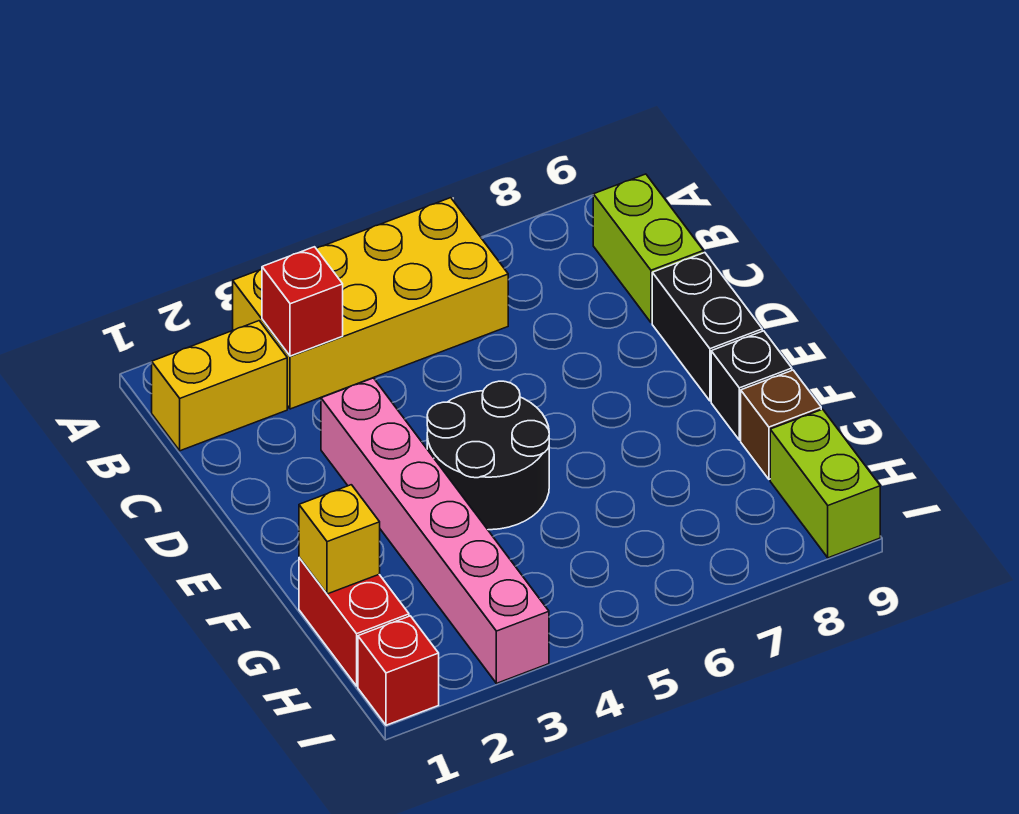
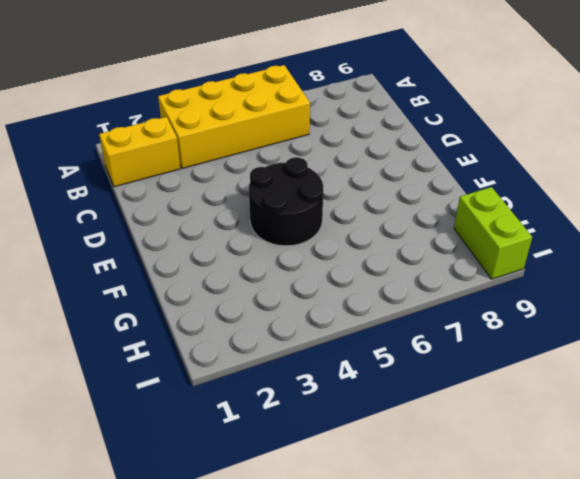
none -> lime 1x2 brick [593,174,704,323]
none -> pink 1x6 brick [321,378,549,683]
none -> black 1x2 brick [652,253,762,401]

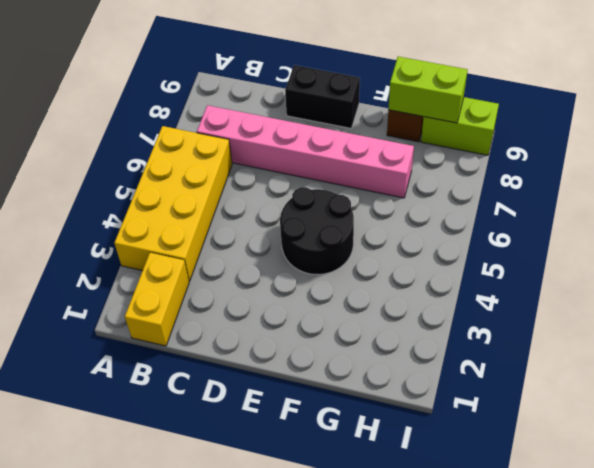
pink 1x6 brick [197,105,414,198] -> pink 1x6 brick moved to [321,378,549,683]
lime 1x2 brick [388,57,468,123] -> lime 1x2 brick moved to [593,174,704,323]
none -> black 1x1 brick [711,331,792,440]
none -> red 1x2 brick [299,558,409,686]
none -> red 1x1 brick [358,616,439,725]

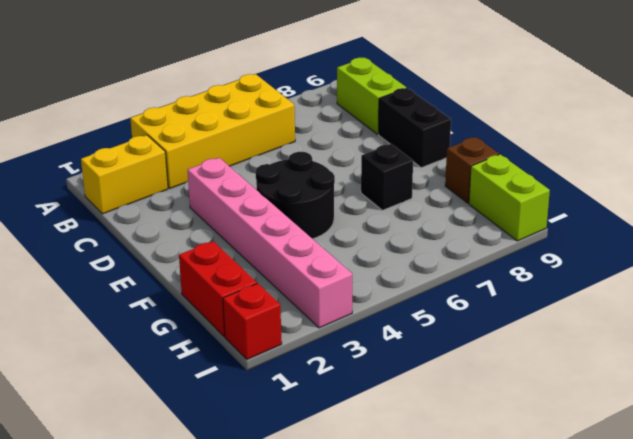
black 1x1 brick [361,144,413,210] -> black 1x1 brick moved to [711,331,792,440]
none -> red 1x1 brick [262,247,343,356]
none -> yellow 1x1 brick [299,485,380,594]

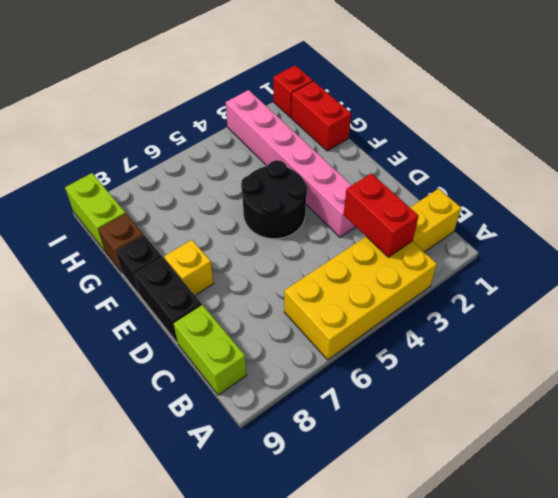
red 1x2 brick [344,173,419,257] -> red 1x1 brick [262,247,343,356]
yellow 1x1 brick [164,240,214,295] -> yellow 1x1 brick moved to [299,485,380,594]

